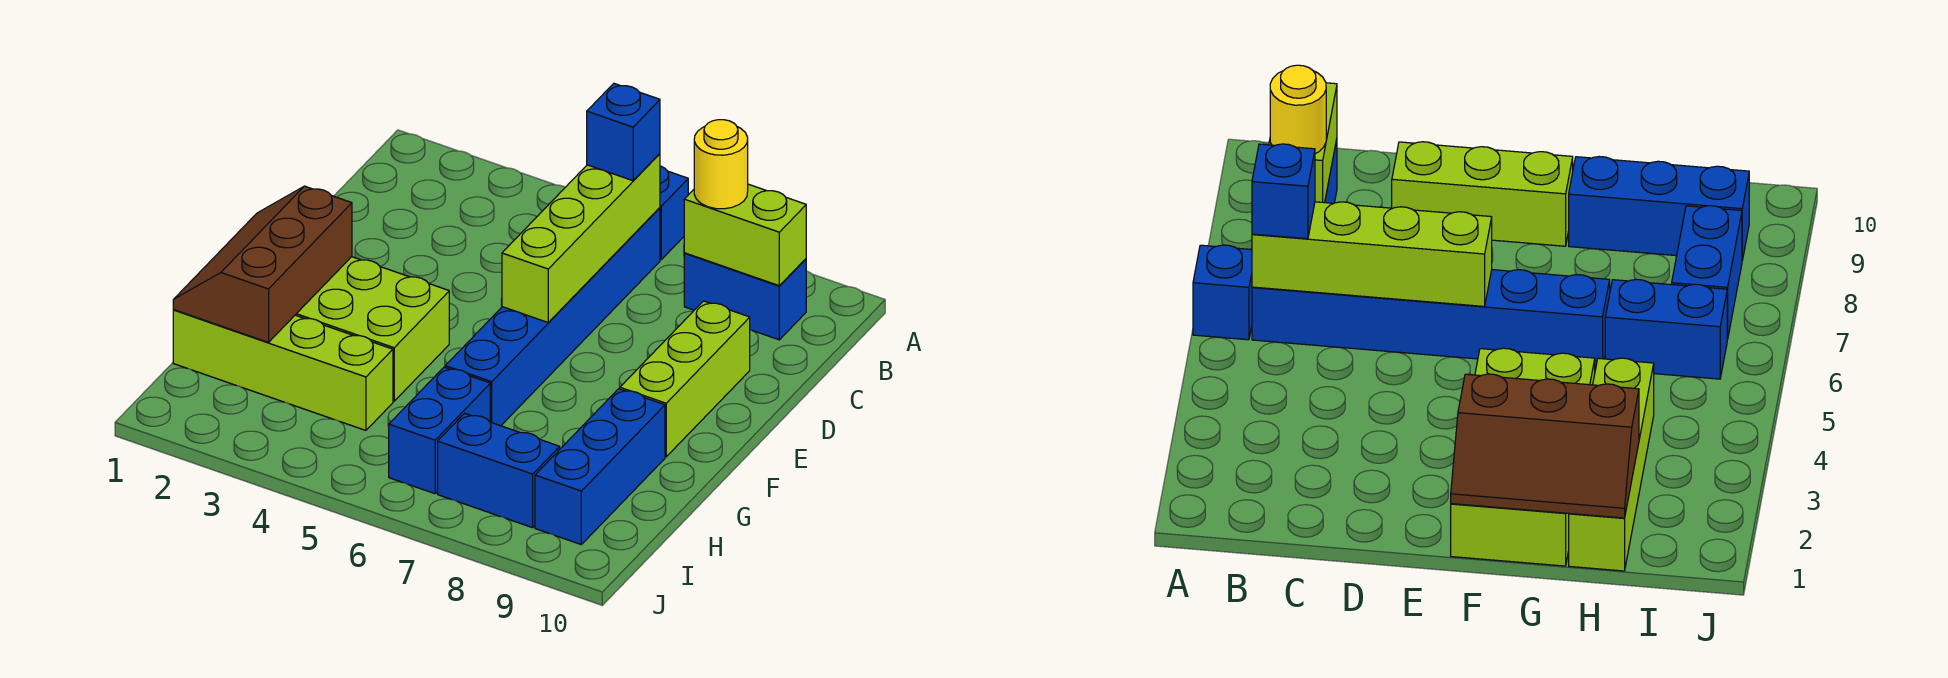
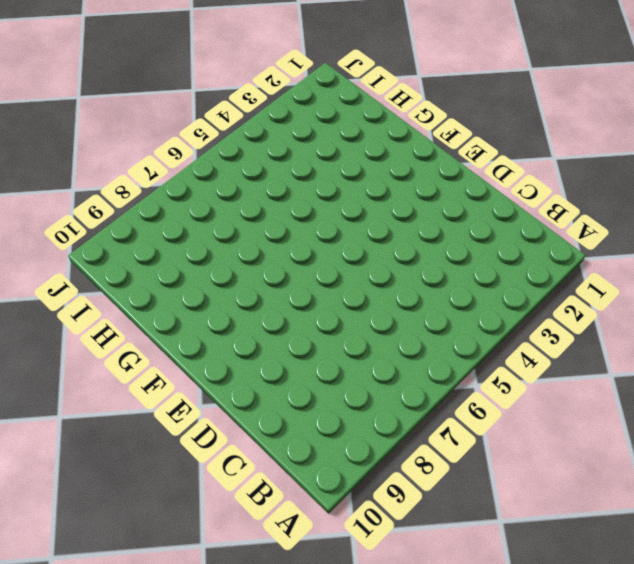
none -> blue 1x1 brick [660,166,688,259]
none -> blue 1x6 brick [445,208,660,426]
none -> blue 1x2 brick [684,253,806,340]

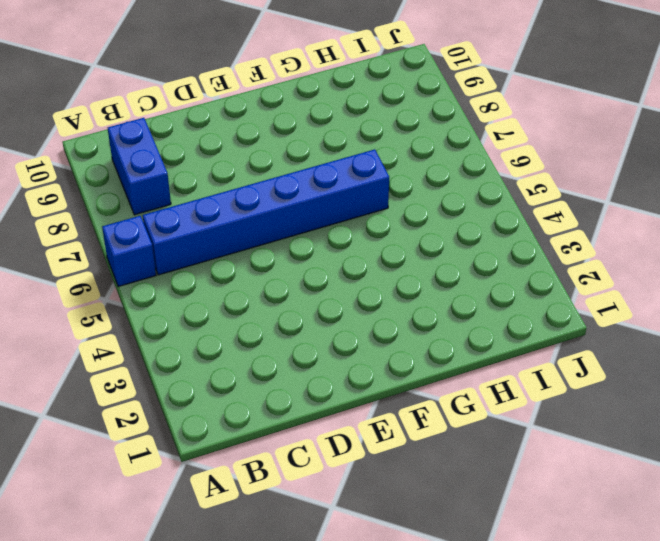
none -> lime 1x3 brick [620,301,750,457]
none -> lime 2x4 brick [296,257,449,401]
none -> blue 1x3 brick [535,389,665,544]

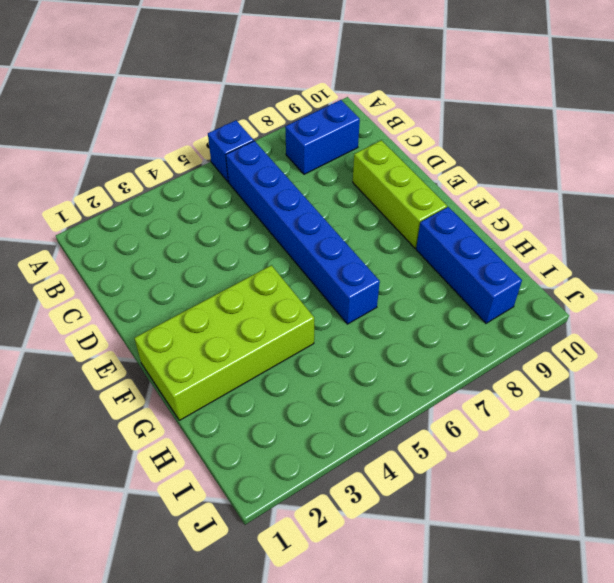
none -> lime 1x4 brick [173,310,393,430]
none -> blue 1x2 brick [389,367,490,494]
none -> blue 1x2 brick [438,413,560,528]

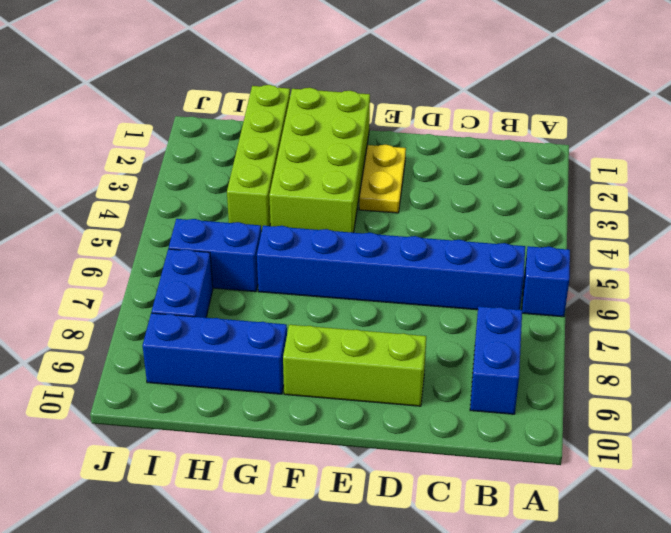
yellow 1x2 plate [359,145,406,213] -> none
none -> lime 1x4 brick [502,154,660,323]
none -> lime 1x2 brick [684,184,806,286]
none -> brown 2x3 slope [173,186,352,342]

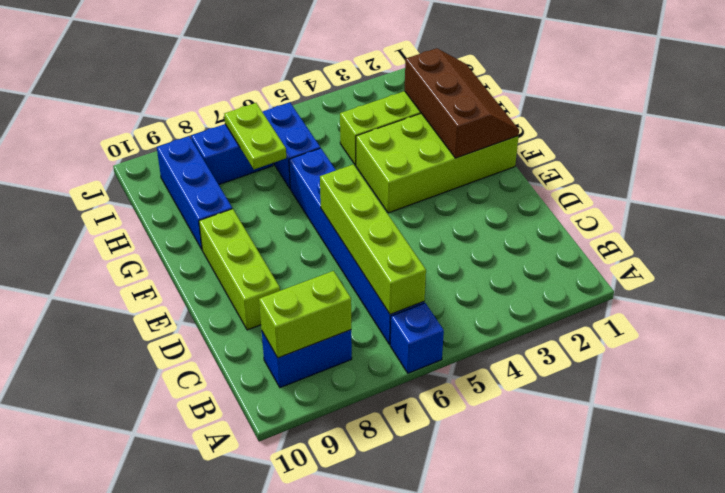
lime 1x2 plate [224,103,286,169] -> none
none -> blue 1x1 brick [587,84,660,181]
none -> yellow 1x1 round brick [694,120,748,209]

